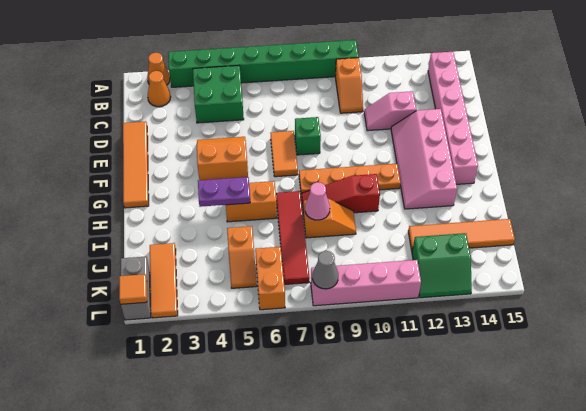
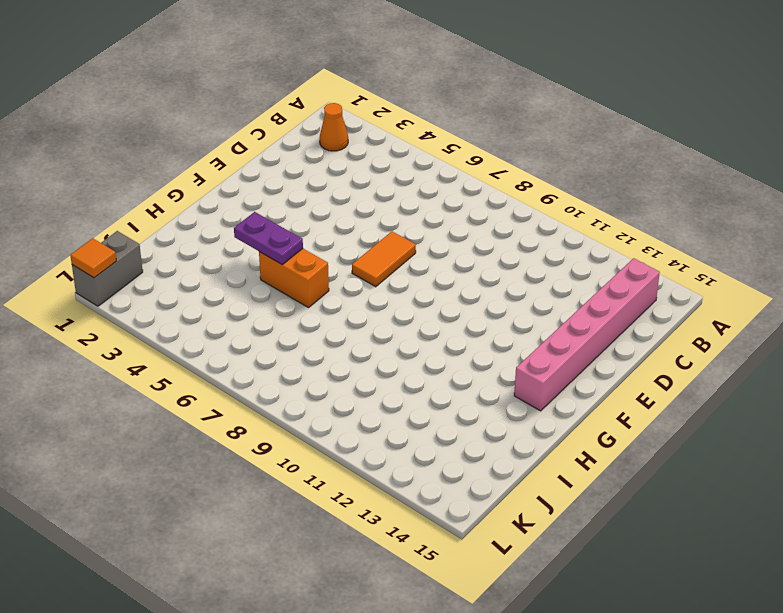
none -> orange 1x1 cone [147,53,170,85]
none -> green 1x8 brick [168,40,359,87]
none -> green 2x2 brick [193,65,244,123]

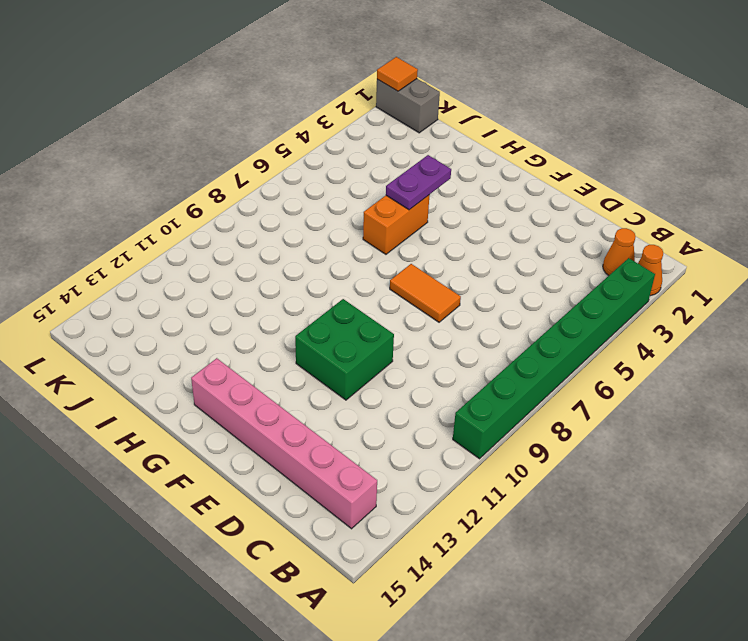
green 2x2 brick [295,299,394,400] -> green 2x2 brick moved to [193,65,244,123]
none -> orange 1x2 slope [335,58,363,113]
none -> orange 1x4 tile [123,121,149,208]
none -> pink 1x2 slope [364,91,416,131]

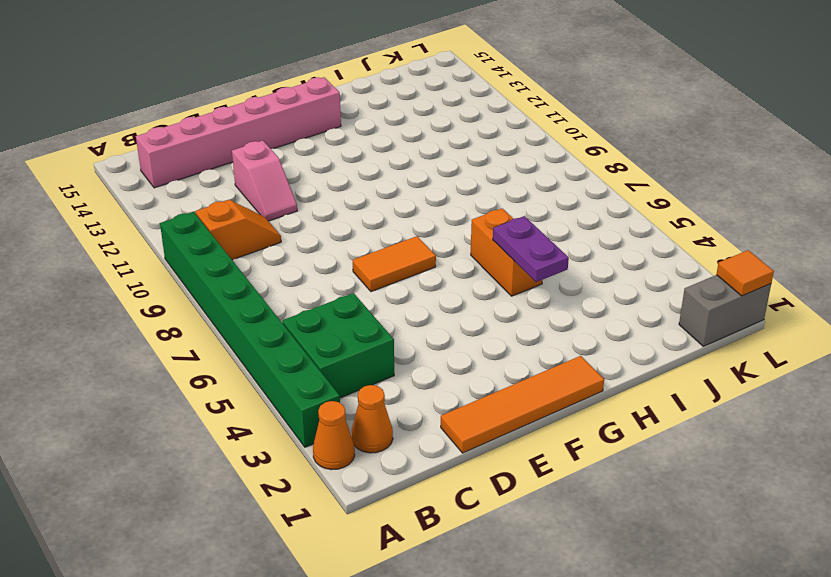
none -> orange 2x2 slope [197,137,248,180]
none -> green 1x1 brick [295,117,321,155]
none -> pink 2x4 slope [391,109,457,209]

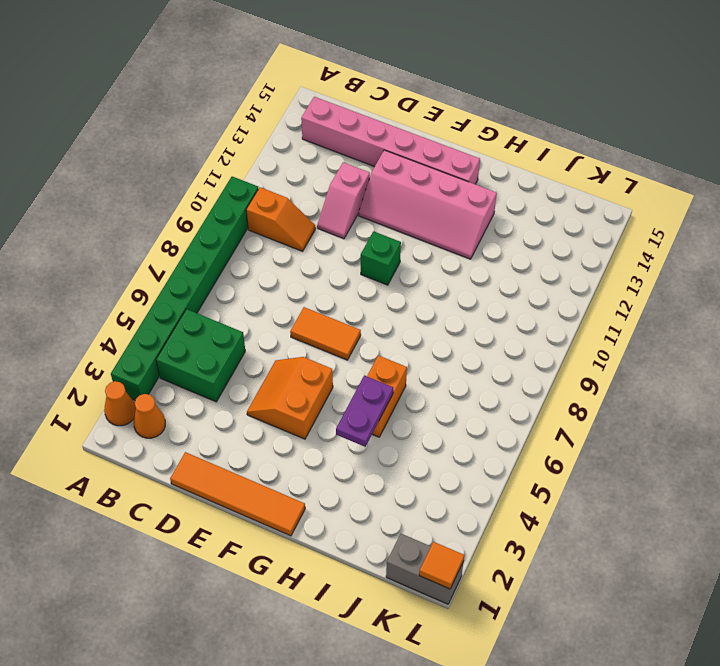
green 1x1 brick [361,231,401,285] -> green 1x1 brick moved to [295,117,321,155]
none -> orange 1x4 plate [299,164,401,193]
none -> red 1x4 tile [276,191,310,285]
none -> red 1x3 slope [301,174,380,216]

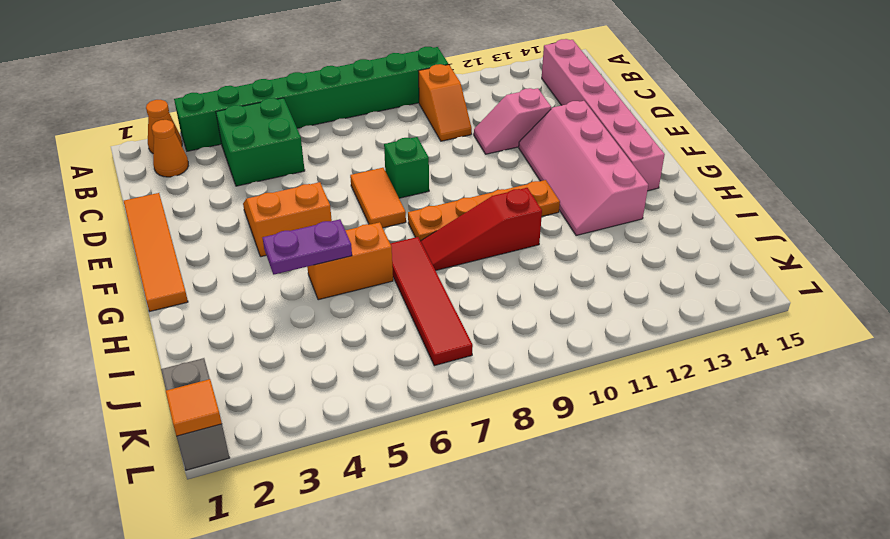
none -> orange 1x2 slope [304,199,356,238]
none -> orange 1x3 tile [150,243,178,318]
none -> orange 1x2 slope [227,226,257,288]

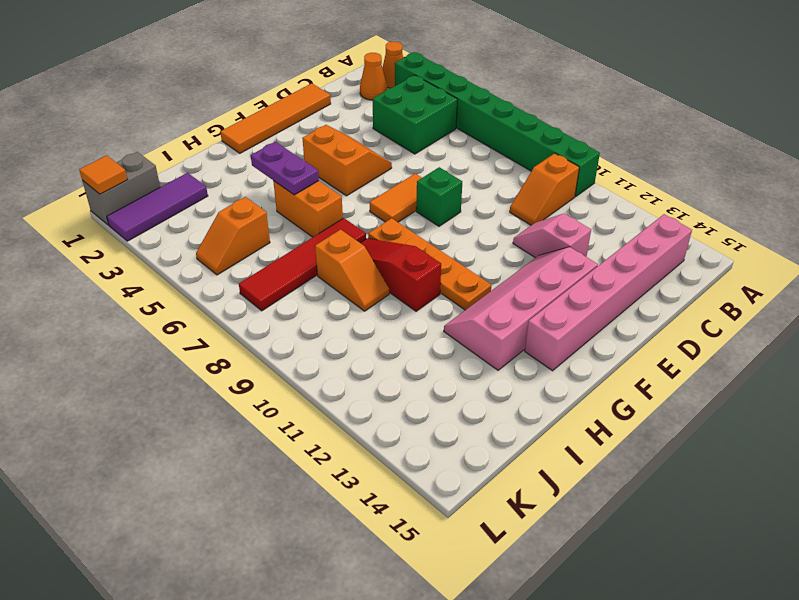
purple 1x3 tile [107,173,208,241] -> orange 1x3 tile [150,243,178,318]
none -> orange 1x4 tile [408,219,515,251]
none -> orange 1x2 brick [255,247,285,310]
none -> green 2x2 slope [412,233,472,298]

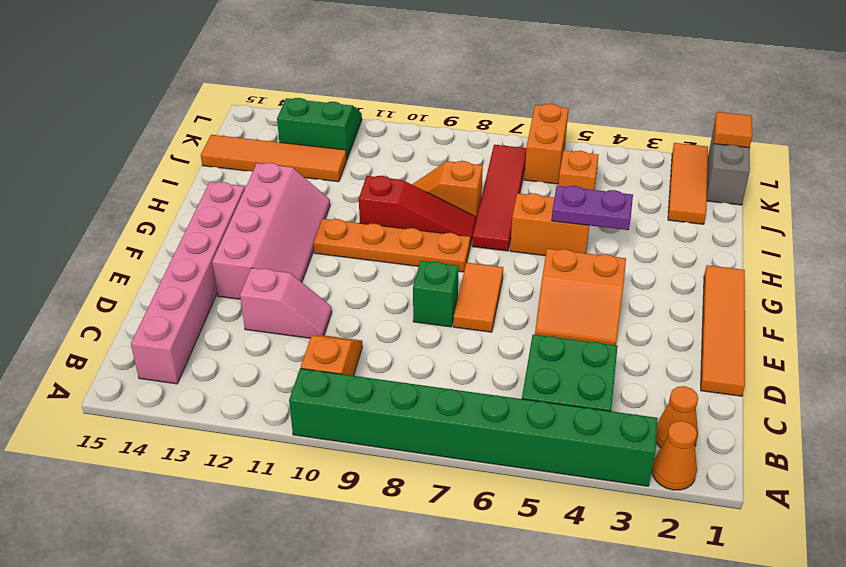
none -> pink 1x4 brick [311,260,421,306]
none -> pink 1x1 cone [305,182,330,220]
none -> grey 1x1 cone [312,251,338,289]

